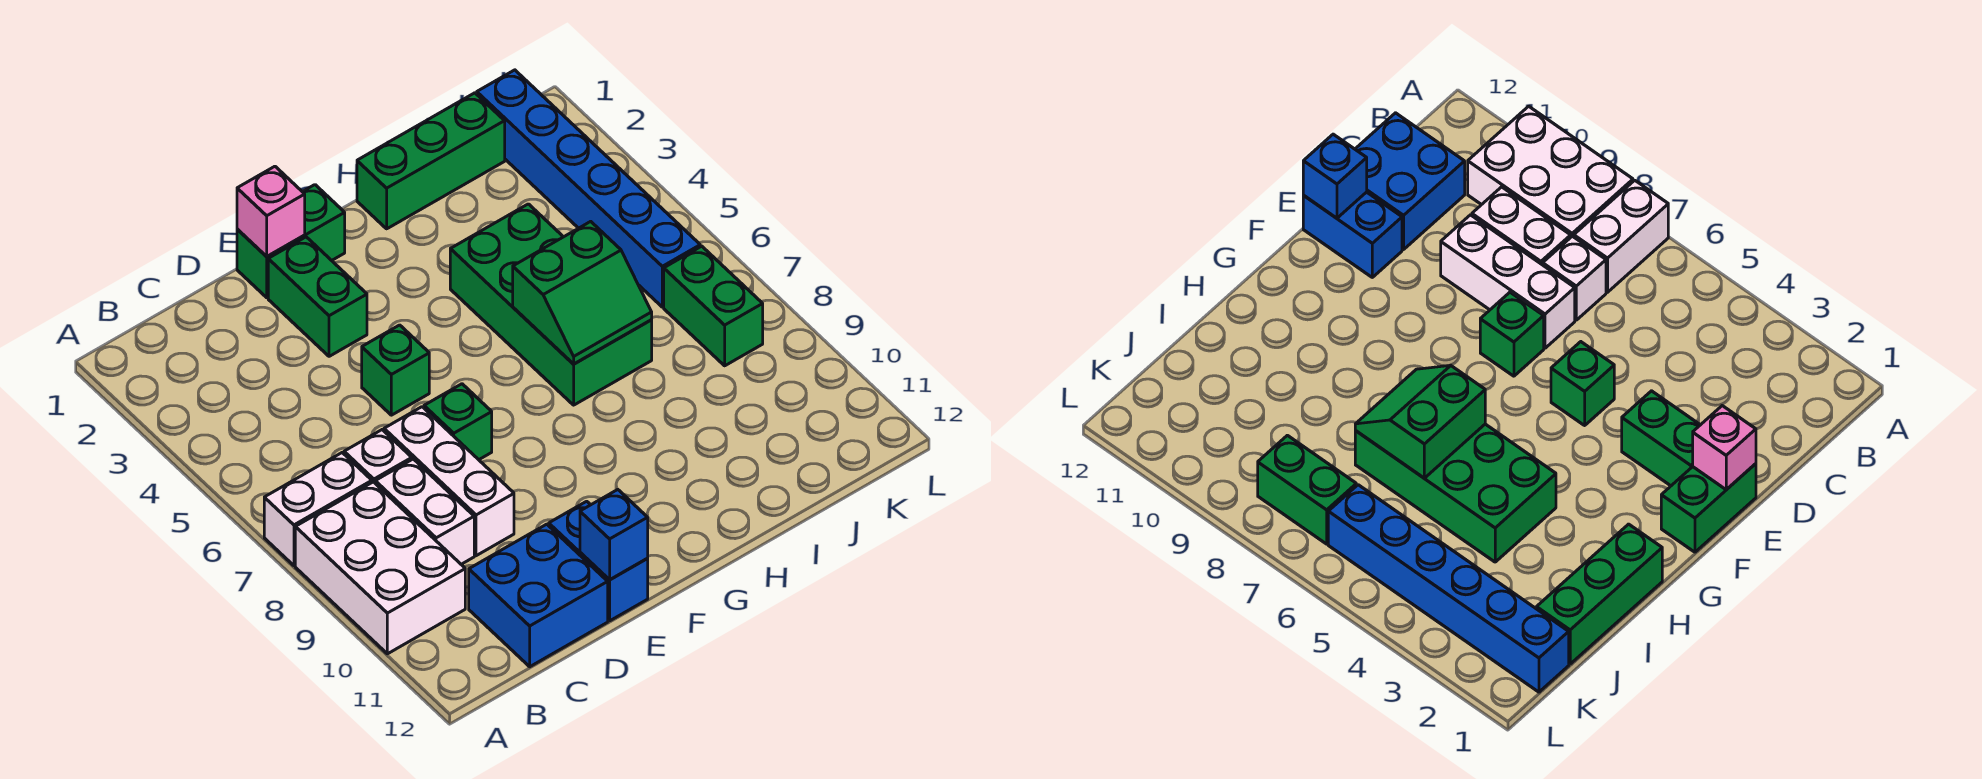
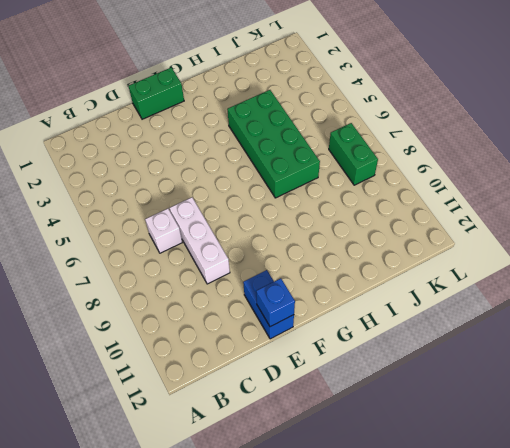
none -> white 1x2 brick [264,453,372,566]
none -> white 2x3 brick [295,482,465,654]
none -> white 1x2 brick [375,459,474,564]

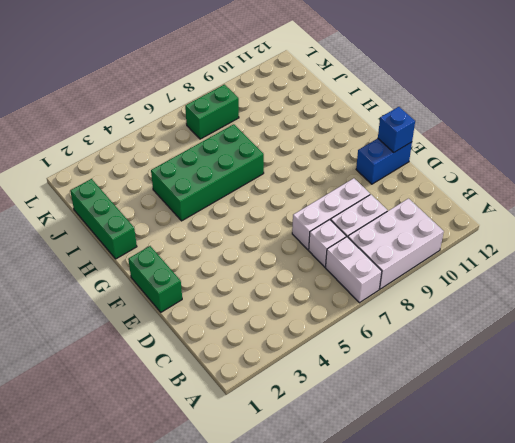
none -> blue 2x2 brick [469,524,608,667]
none -> green 1x2 brick [268,237,367,356]
none -> green 1x1 brick [362,325,429,415]

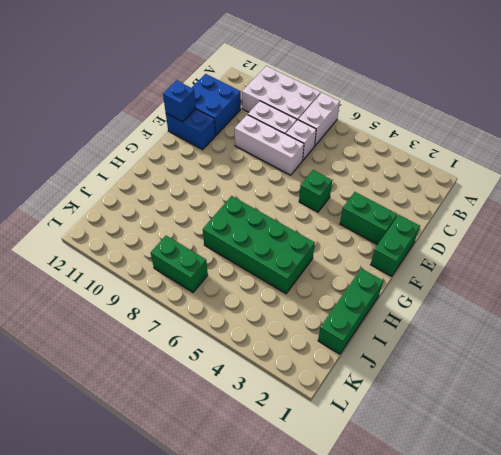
none -> green 1x1 brick [424,384,492,460]
none -> blue 1x6 brick [477,70,700,307]
none -> pink 1x1 brick [237,166,305,256]

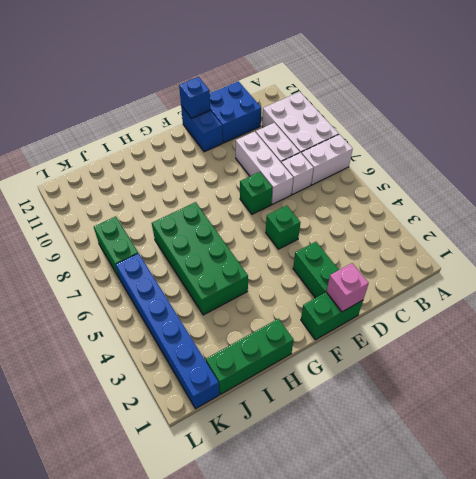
none -> green 2x2 slope [513,221,652,364]

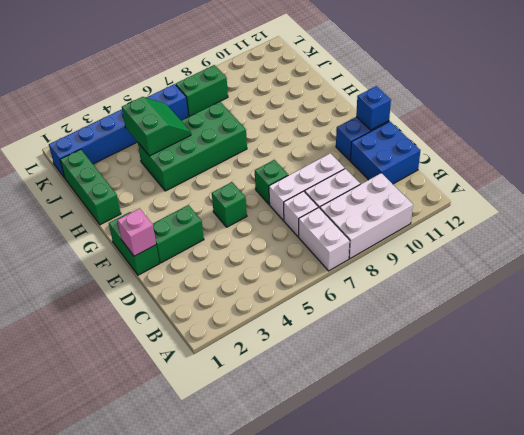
green 2x2 slope [122,97,191,156] -> green 2x2 slope moved to [513,221,652,364]

